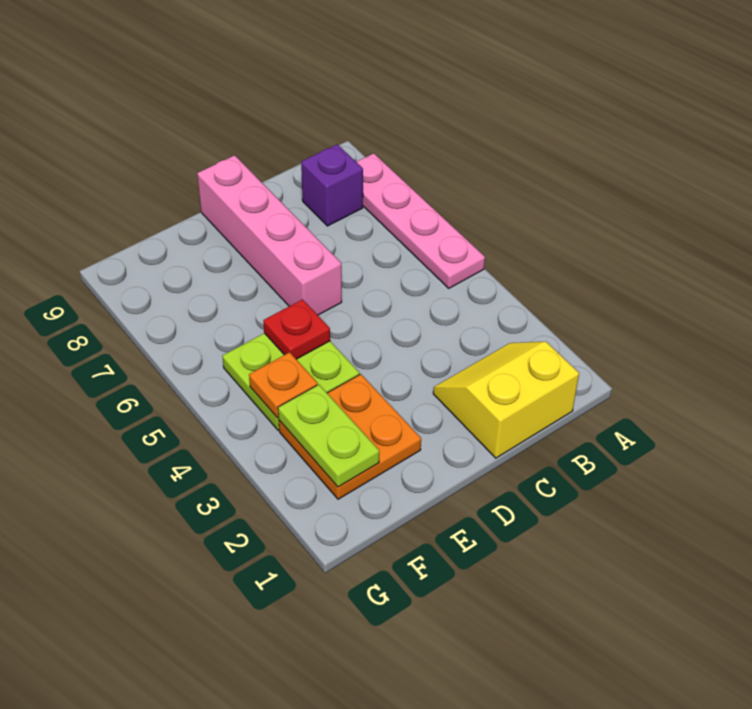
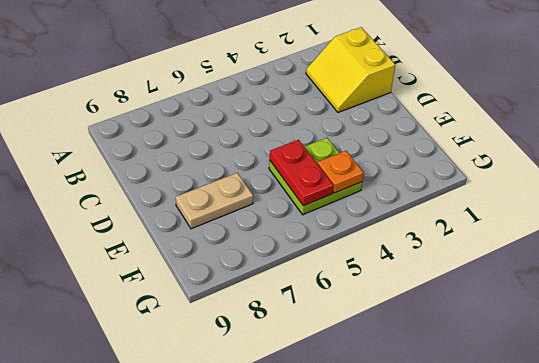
red 1x2 plate [270,140,333,206] -> red 1x1 plate [263,299,330,359]
tan 1x2 plate [176,173,253,229] -> none
none -> pink 1x4 plate [357,153,485,288]
none -> purple 1x1 brick [301,144,363,226]

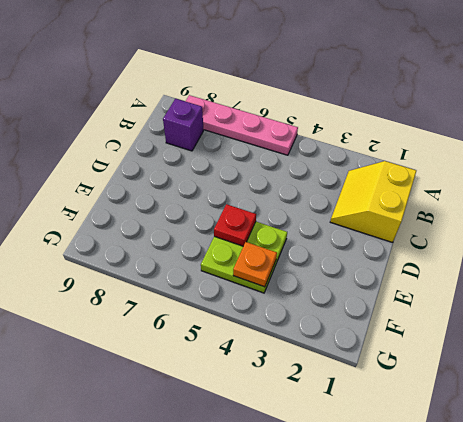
none -> pink 1x4 brick [197,155,342,315]
none -> orange 2x2 plate [279,374,421,499]

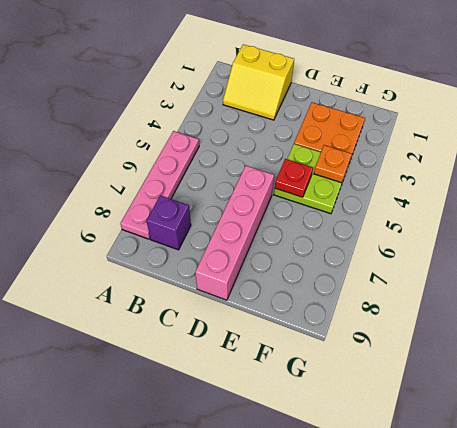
none -> lime 1x2 plate [278,385,379,487]

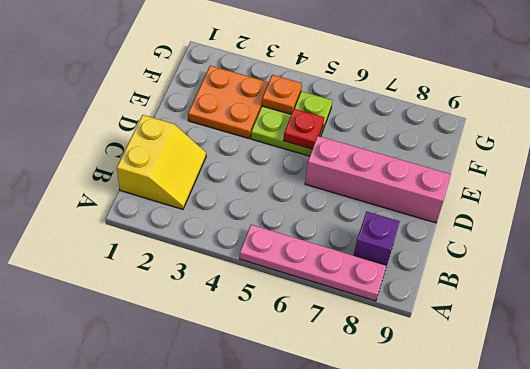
none -> lime 1x2 plate [278,385,379,487]

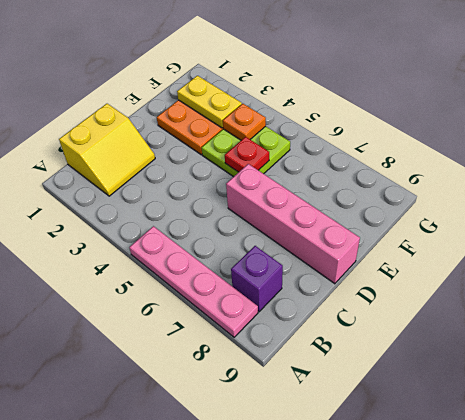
yellow 1x2 plate [177,76,242,128] -> lime 1x2 plate [278,385,379,487]

